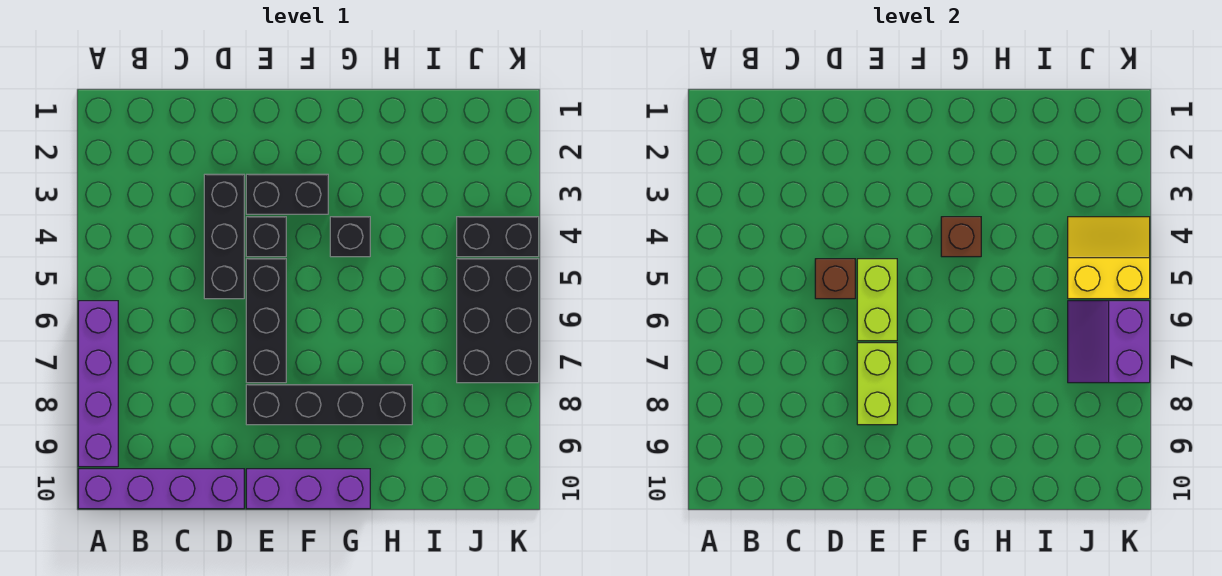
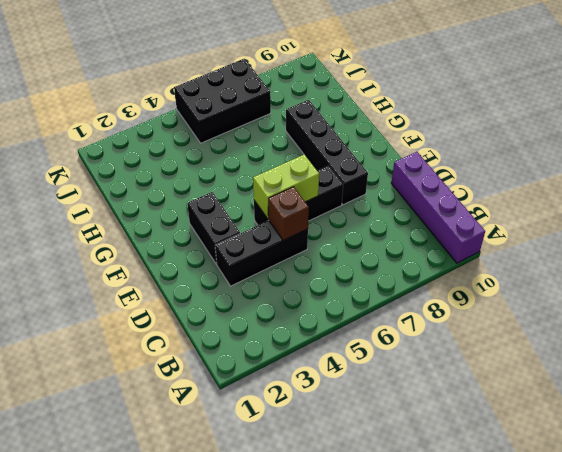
none -> purple 1x4 brick [78,301,118,467]
none -> black 1x1 brick [246,217,286,257]
none -> purple 1x3 brick [246,469,370,509]

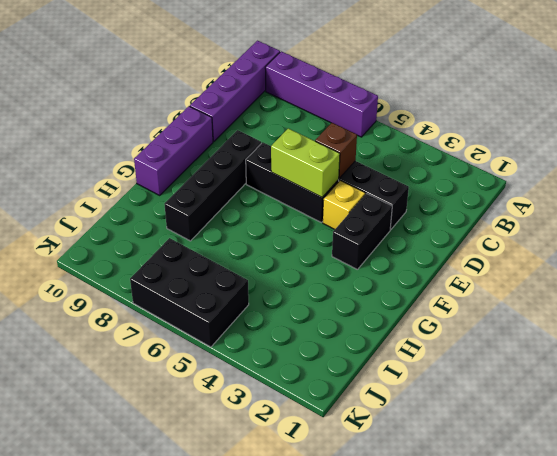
yellow 1x1 brick [323,180,365,229] -> black 1x1 brick [246,217,286,257]
none -> black 1x1 brick [330,217,370,257]
none -> black 1x2 brick [457,217,539,257]
none -> lime 1x2 brick [857,343,897,425]

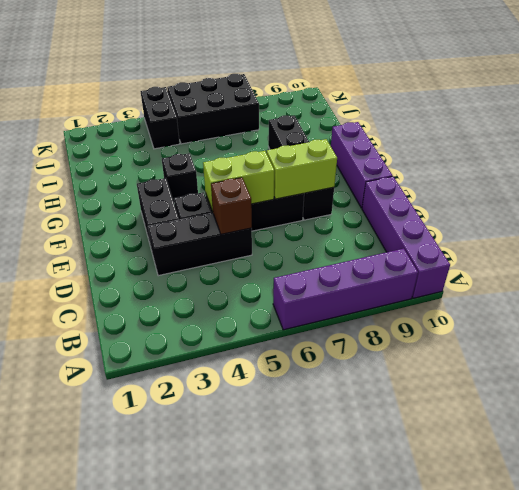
none -> brown 1x1 brick [941,217,981,257]
none -> yellow 2x2 slope [1068,217,1150,299]
none -> purple 2x2 slope [1068,301,1150,383]

